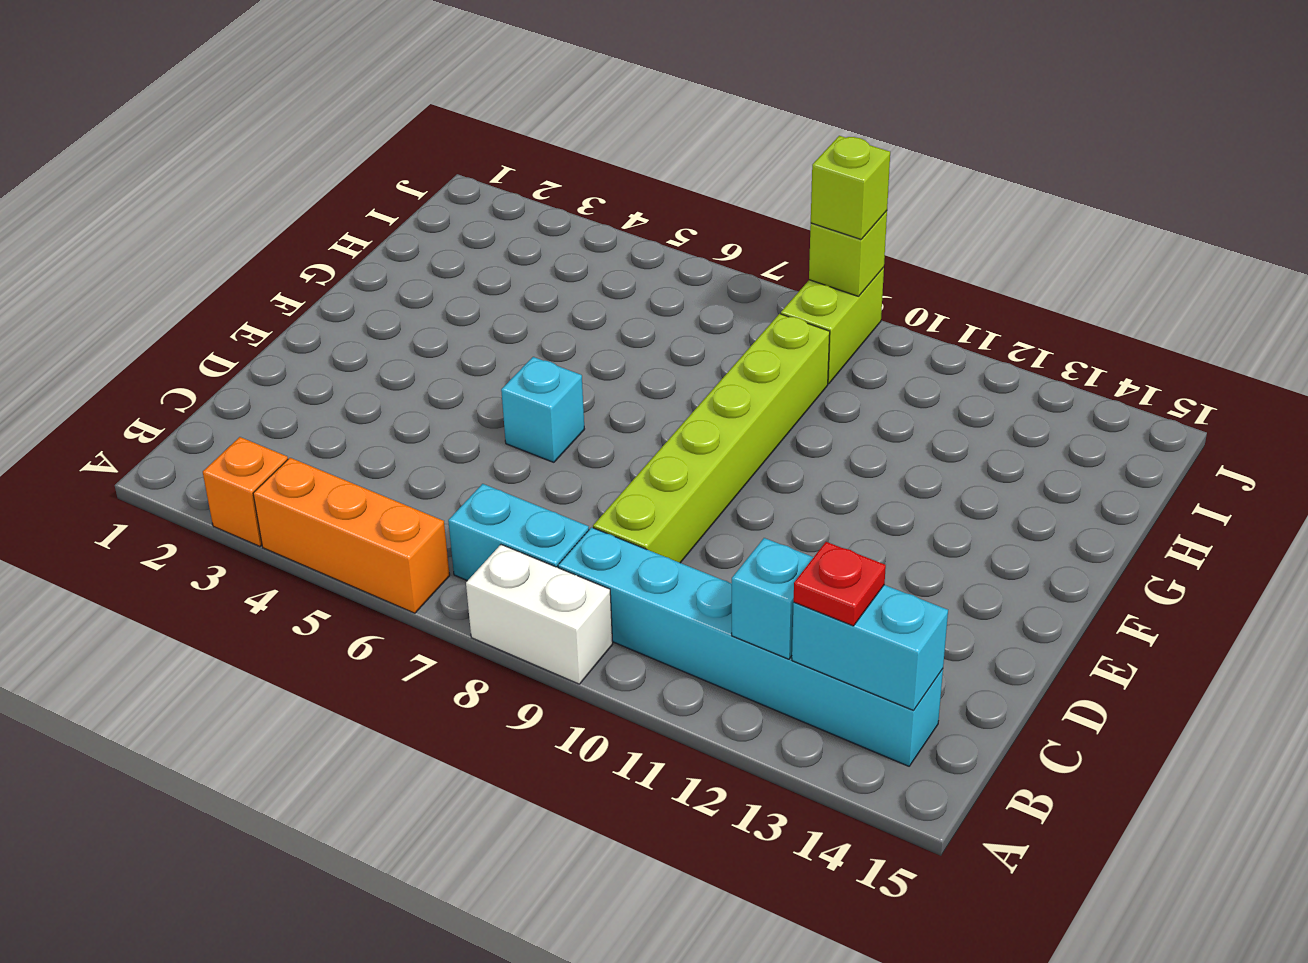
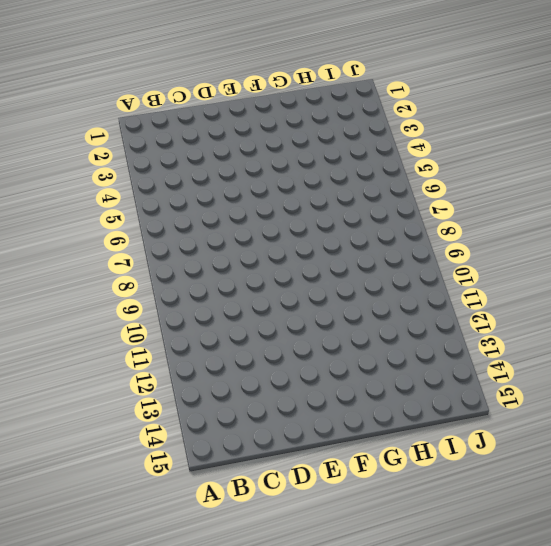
none -> orange 1x1 brick [203,437,288,546]
none -> orange 1x3 brick [253,458,450,613]
none -> white 1x2 brick [466,545,613,684]

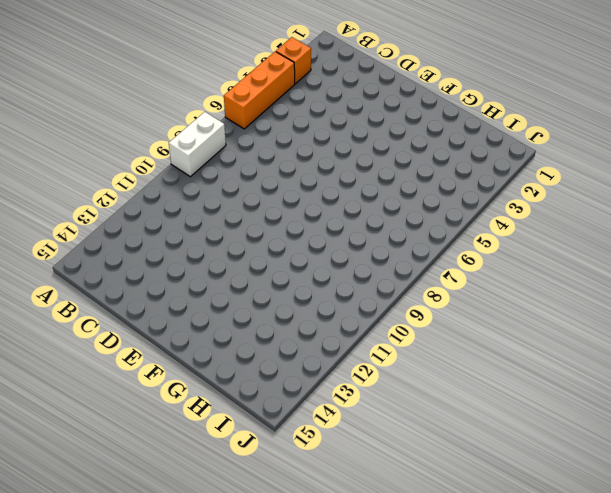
none -> cyan 1x2 brick [448,484,589,581]
none -> cyan 1x6 brick [558,527,943,766]
none -> lime 1x6 brick [593,314,830,563]

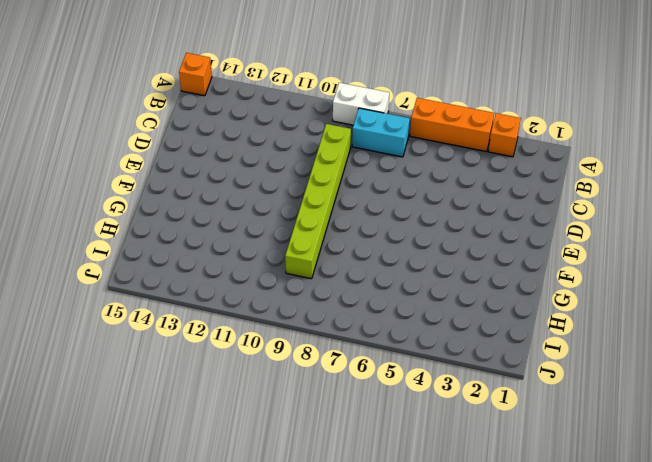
orange 1x1 brick [179,53,212,96] -> none
none -> cyan 1x6 brick [558,527,943,766]
none -> cyan 1x1 brick [501,357,584,462]
none -> lime 1x2 brick [781,267,884,384]

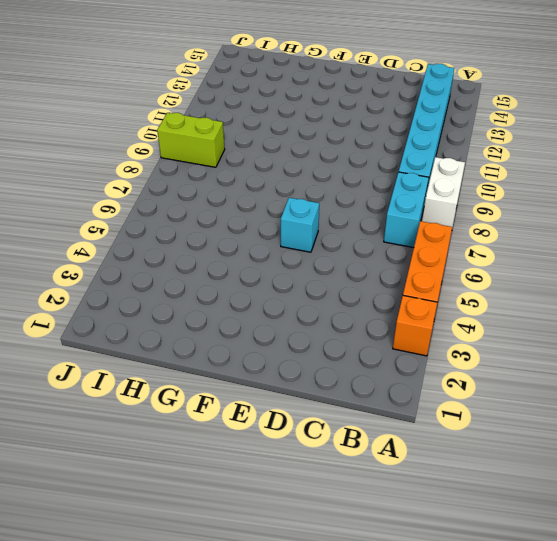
none -> lime 1x6 brick [593,314,830,563]
none -> cyan 1x1 brick [732,538,814,659]
none -> cyan 1x2 brick [792,585,948,710]

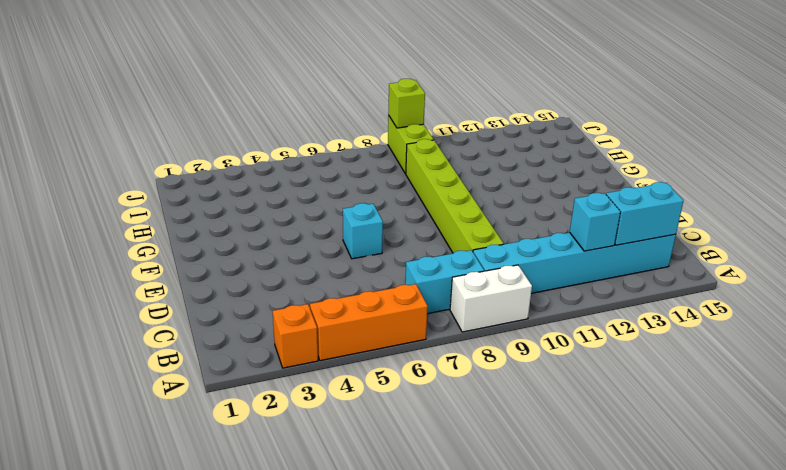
none -> red 1x1 plate [794,542,886,626]
none -> lime 1x1 brick [811,136,890,239]

